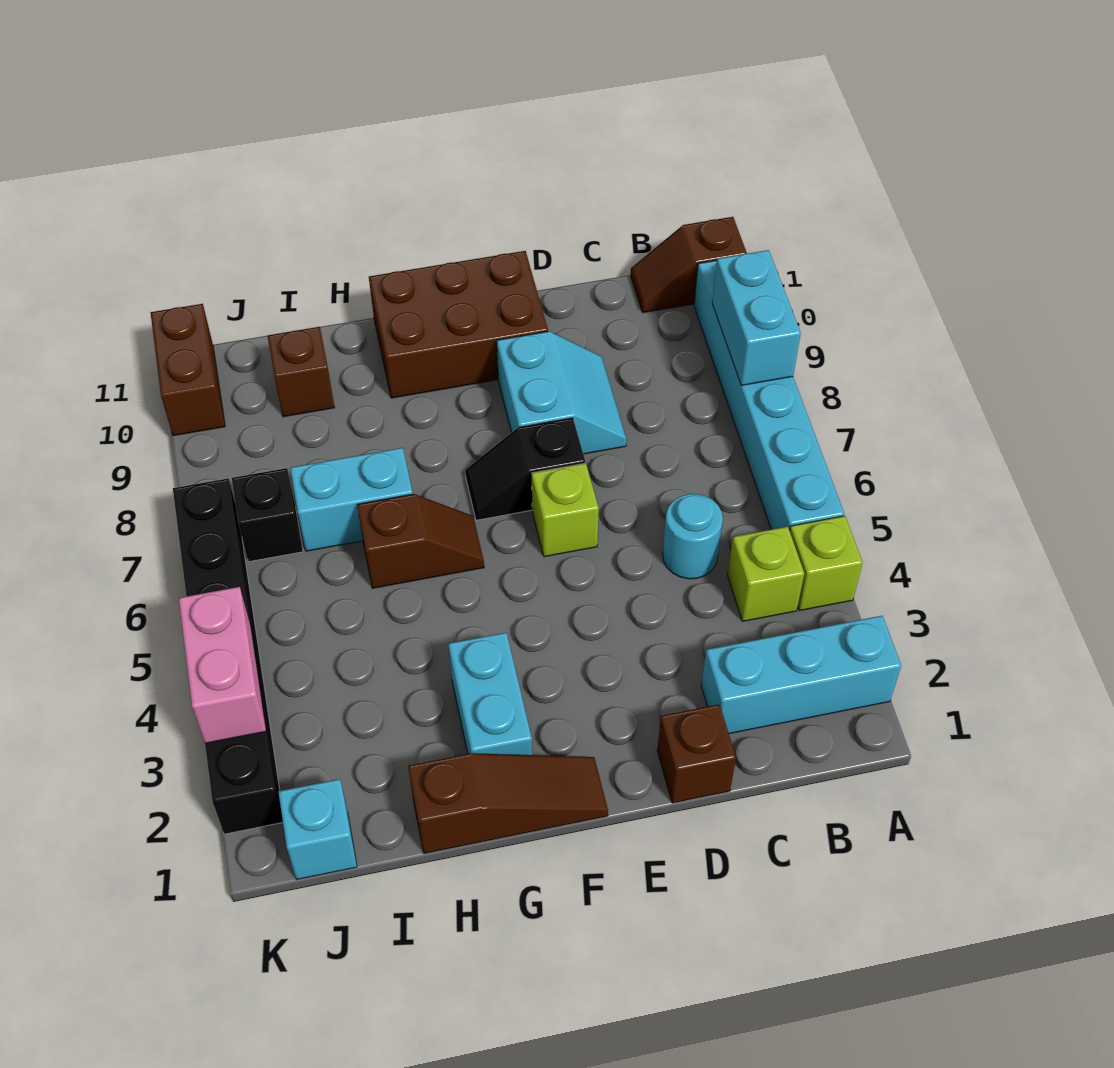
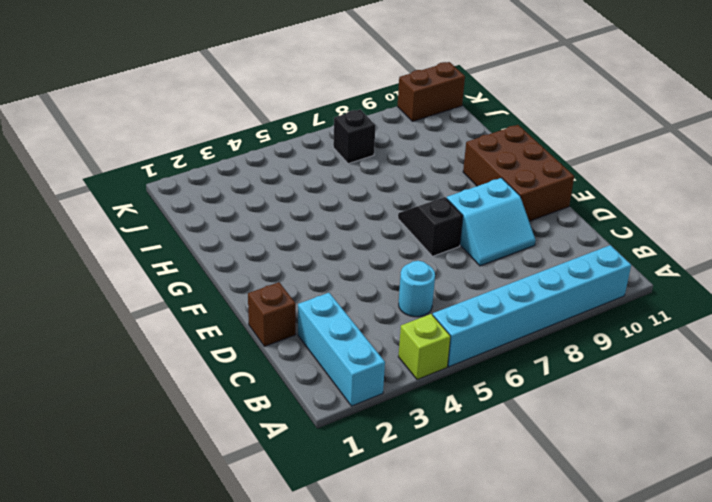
none -> brown 1x2 slope [631,217,747,313]
none -> lime 1x1 brick [727,527,804,621]
none -> lime 1x1 brick [532,463,599,557]

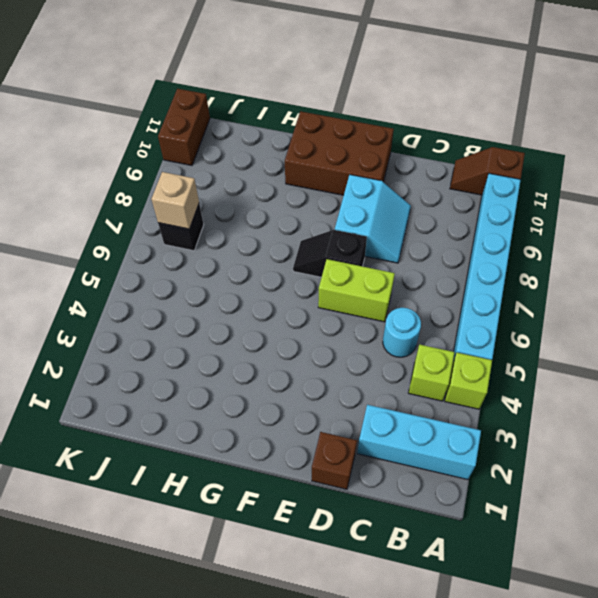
lime 1x2 brick [318,259,395,322] -> lime 1x1 brick [532,463,599,557]
tan 1x1 brick [151,172,199,229] -> none
none -> brown 1x3 slope [408,753,608,854]
none -> cyan 1x2 brick [448,633,532,755]
none -> brown 1x2 slope [357,494,484,588]

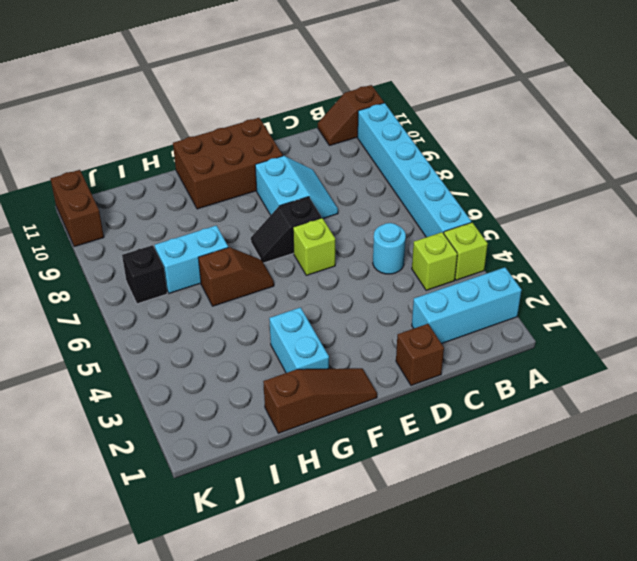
none -> brown 1x1 brick [267,327,334,417]
none -> cyan 1x1 brick [278,779,357,879]
none -> black 1x6 brick [173,478,283,834]

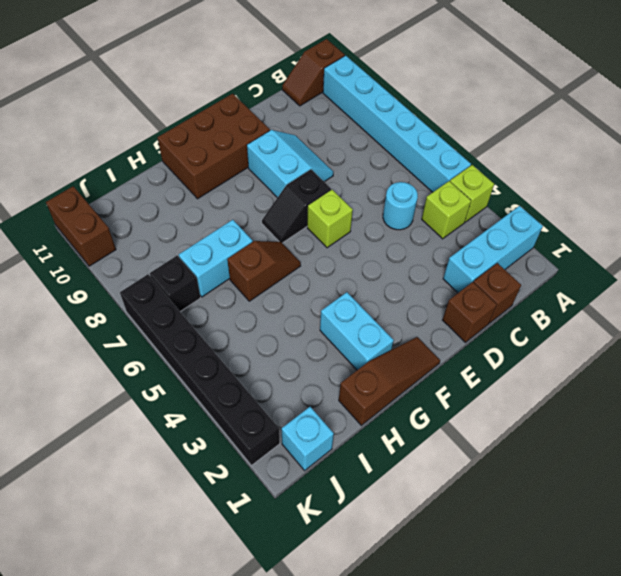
brown 1x1 brick [474,263,521,323] -> brown 1x1 brick moved to [267,327,334,417]
none -> cyan 1x2 brick [712,250,801,385]
none -> pink 1x2 brick [179,587,266,743]

